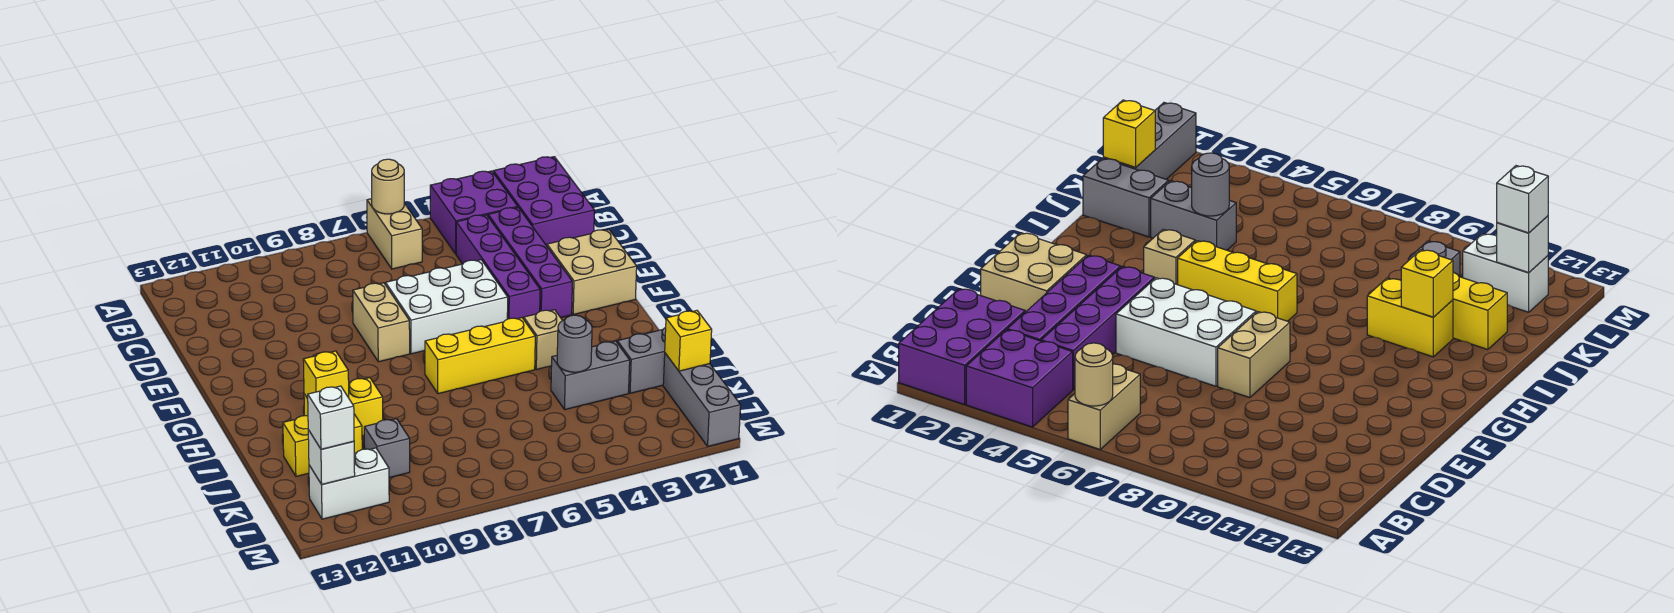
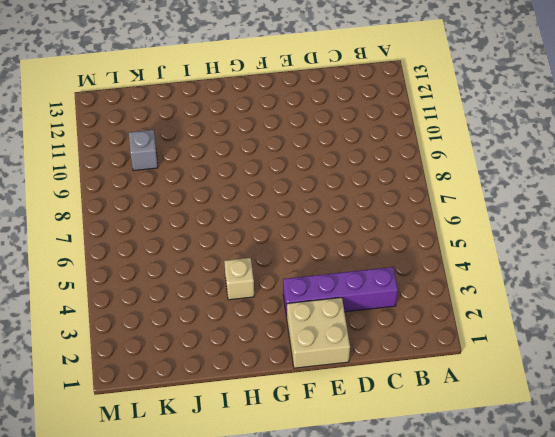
none -> purple 2x3 brick [493,157,595,246]
none -> purple 2x2 brick [430,171,518,254]
none -> tan 1x2 brick [367,199,422,269]

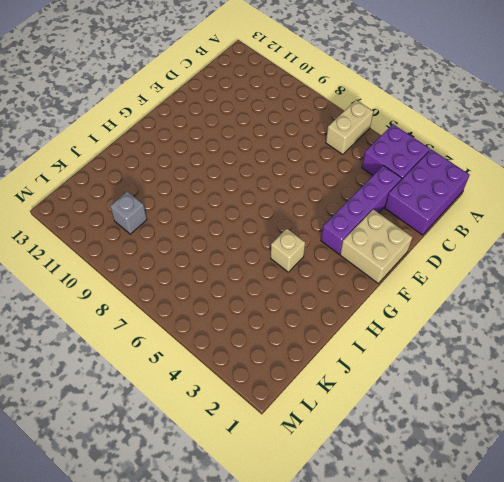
none -> purple 1x4 brick [456,215,540,319]
none -> white 2x3 brick [386,260,508,354]
none -> tan 1x2 brick [353,283,410,362]

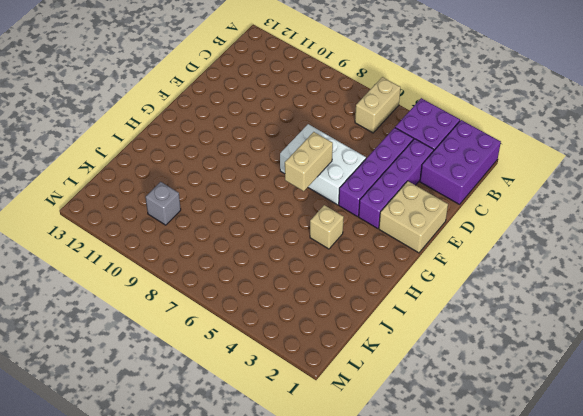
tan 1x2 brick [285,132,333,191] -> tan 1x2 brick moved to [353,283,410,362]
none -> yellow 1x3 brick [425,318,535,394]
none -> yellow 1x2 brick [304,378,383,436]
none -> grey 1x2 brick [617,328,666,393]

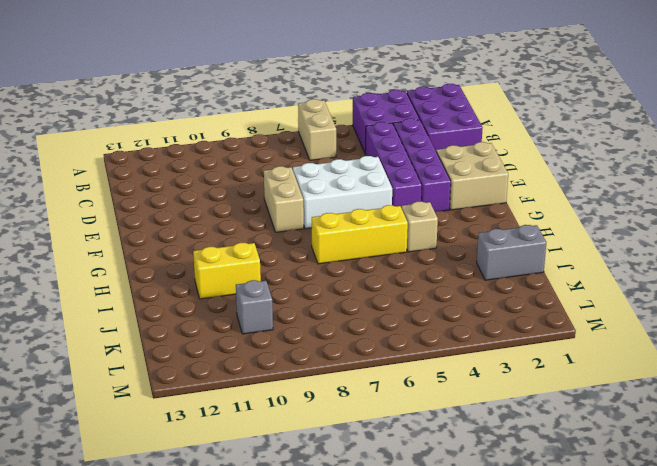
none -> grey 1x2 brick [551,341,630,410]
none -> yellow 1x2 brick [283,414,362,476]
none -> grey 1x3 brick [663,353,741,446]

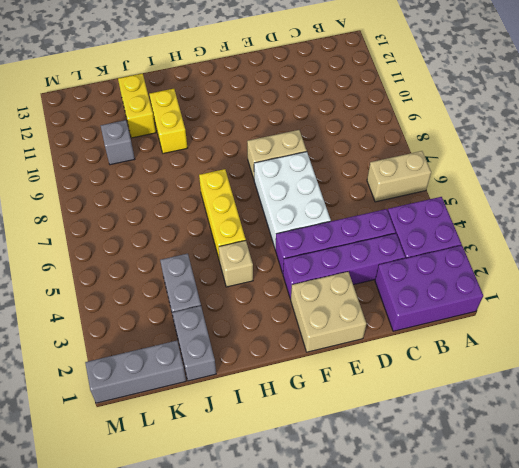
none -> white 1x2 brick [309,448,389,519]
none -> tan 1x1 round brick [372,159,404,214]
none -> yellow 1x1 brick [303,351,349,398]

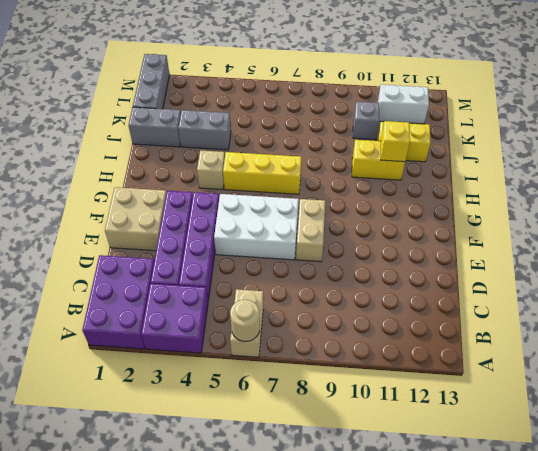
none -> grey 1x1 round brick [557,315,592,372]
none -> yellow 1x1 brick [665,311,712,371]
none -> white 1x1 brick [308,430,355,484]

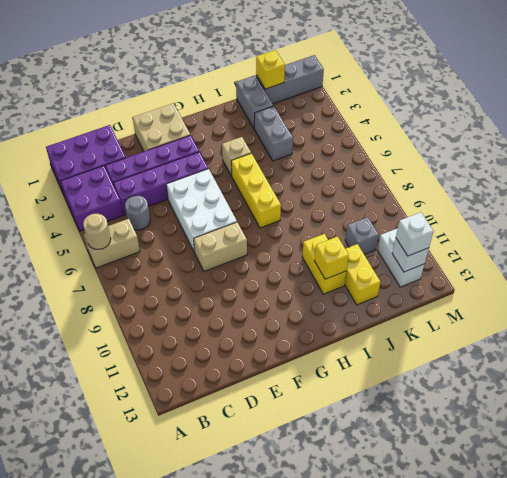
grey 1x1 round brick [125,195,150,230] -> grey 1x1 round brick moved to [557,315,592,372]

